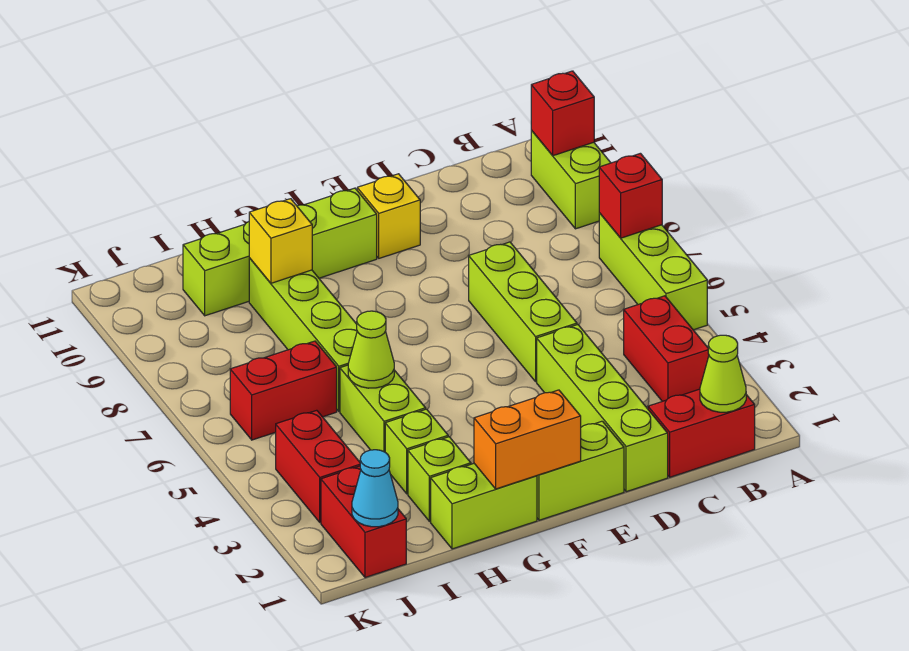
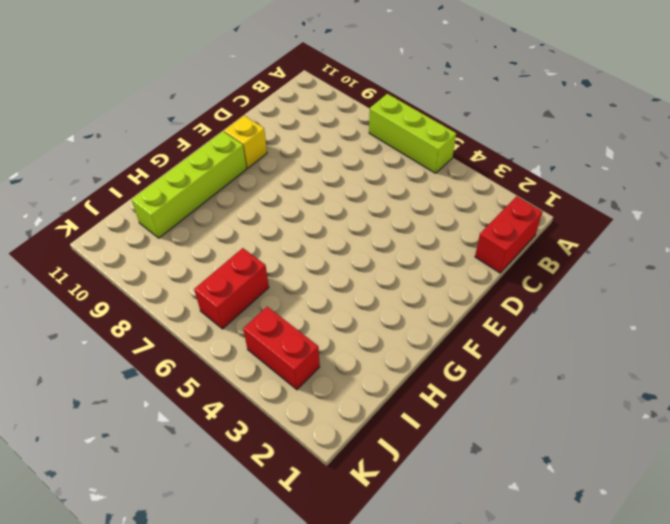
none -> lime 1x2 brick [531,130,611,229]
none -> red 1x2 brick [624,296,709,401]
none -> lime 1x4 brick [537,325,668,492]

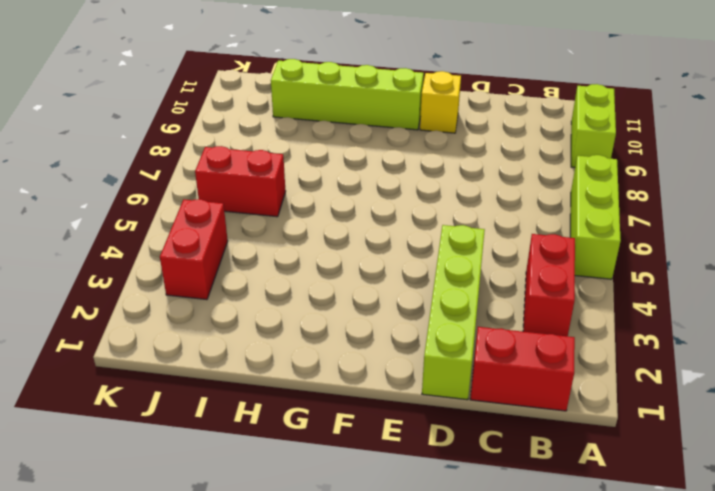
none -> lime 1x3 brick [469,242,577,382]
none -> lime 1x2 brick [537,421,624,520]
none -> lime 1x2 brick [431,464,537,549]

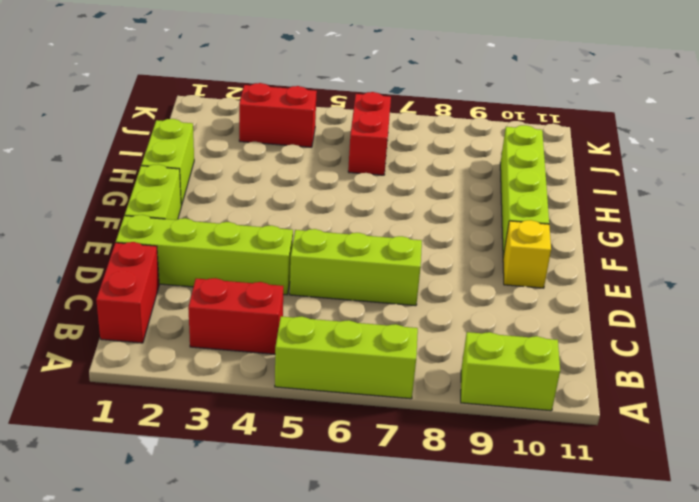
none -> lime 1x1 brick [408,437,471,521]
none -> lime 1x1 brick [385,409,448,494]
none -> lime 1x2 brick [340,365,426,452]

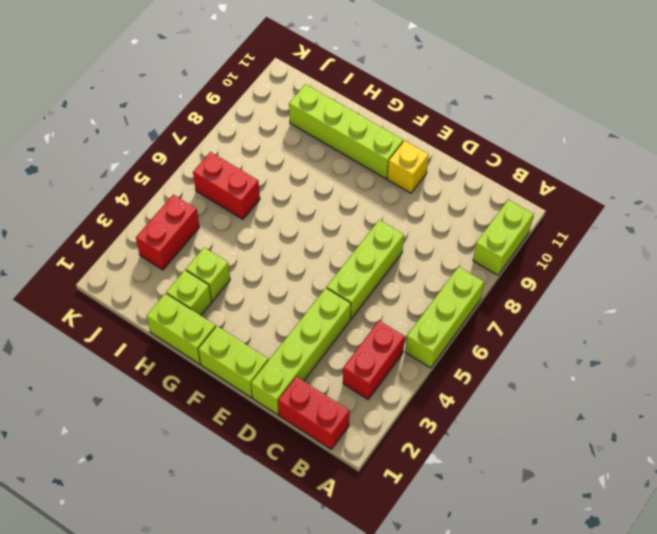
none -> lime 1x2 brick [340,365,426,452]
none -> lime 1x4 brick [249,258,357,411]
none -> red 1x2 brick [321,466,406,578]

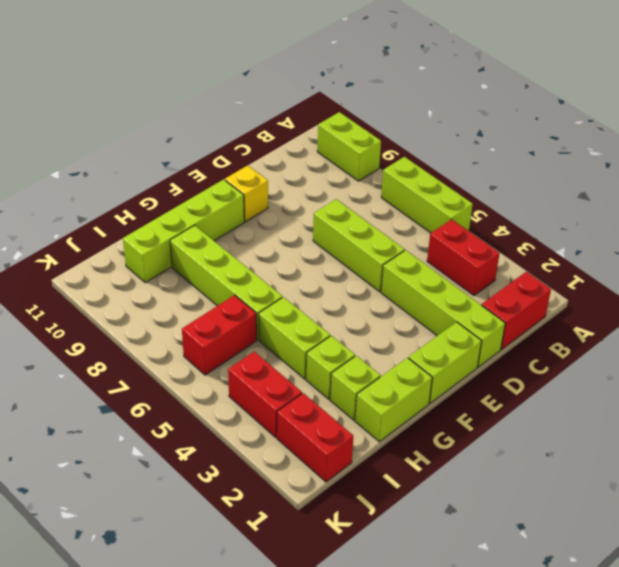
none -> red 1x1 brick [599,153,662,238]
none -> red 1x1 brick [531,71,594,156]
none -> lime 1x1 cone [700,335,746,412]

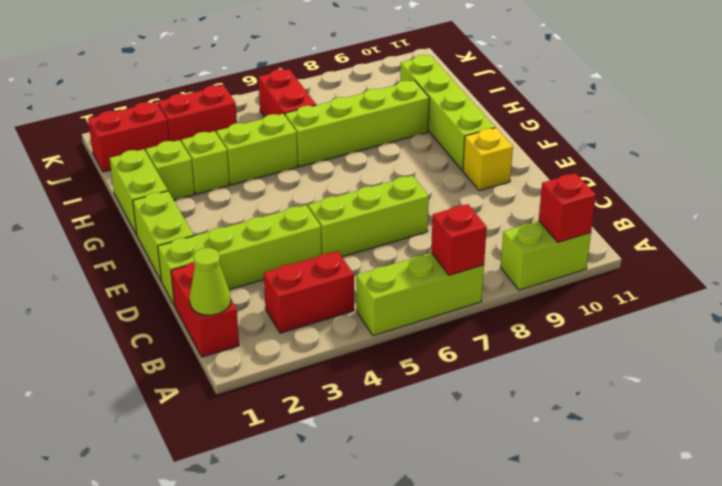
none -> orange 1x2 brick [474,390,581,489]
none -> lime 1x1 cone [348,311,394,388]
none -> yellow 1x1 brick [249,199,312,283]

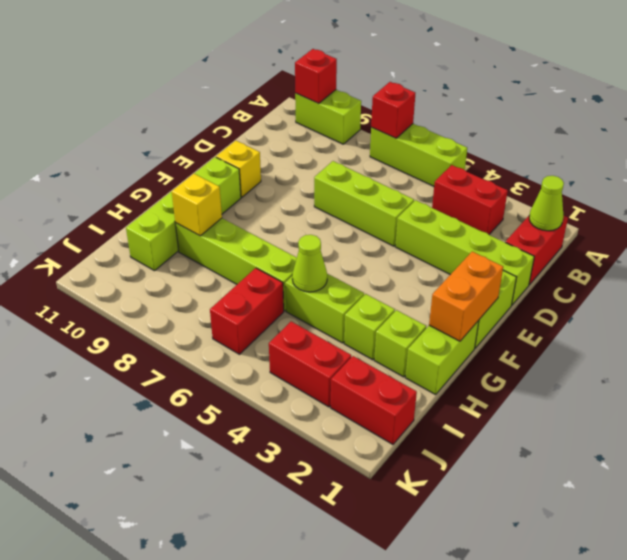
none -> cyan 1x1 cone [352,450,398,527]

